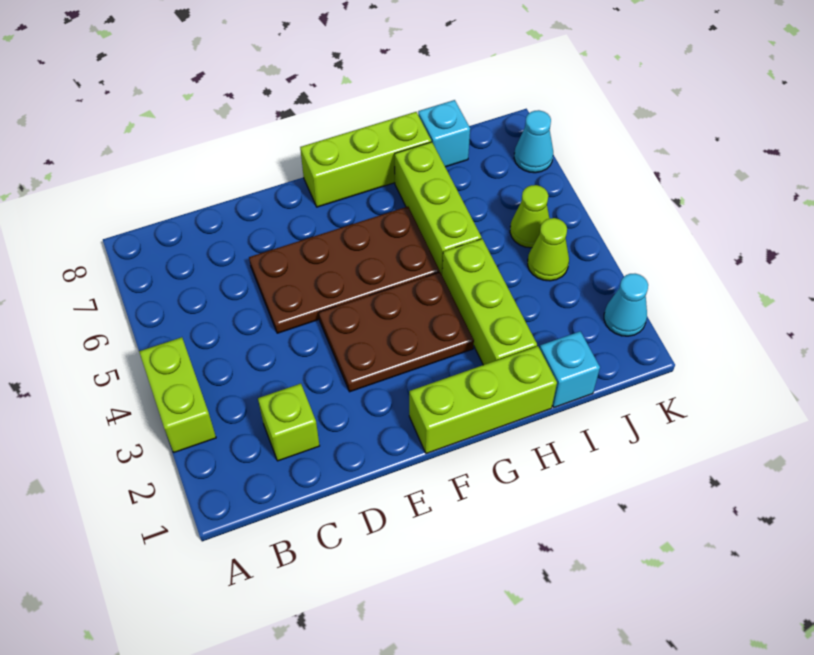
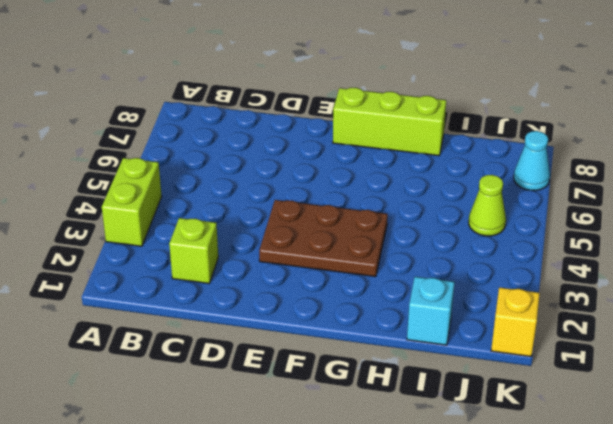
yellow 1x1 brick [491,287,540,357] -> none
none -> brown 2x4 plate [249,207,440,333]
none -> lime 1x3 brick [409,346,557,454]
none -> lime 1x3 brick [442,239,537,365]

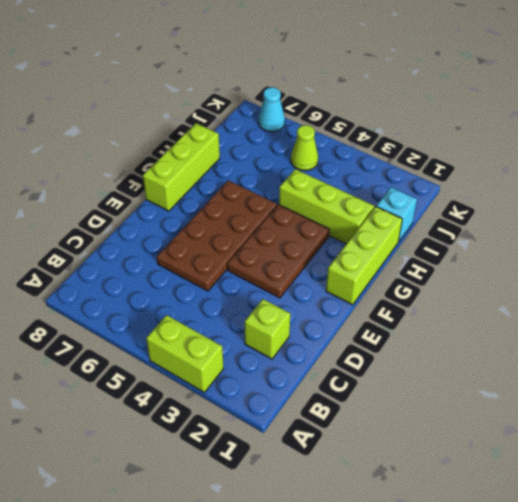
none -> lime 1x3 brick [395,142,482,274]
none -> cyan 1x1 brick [418,100,470,167]
none -> lime 1x1 cone [528,218,569,281]

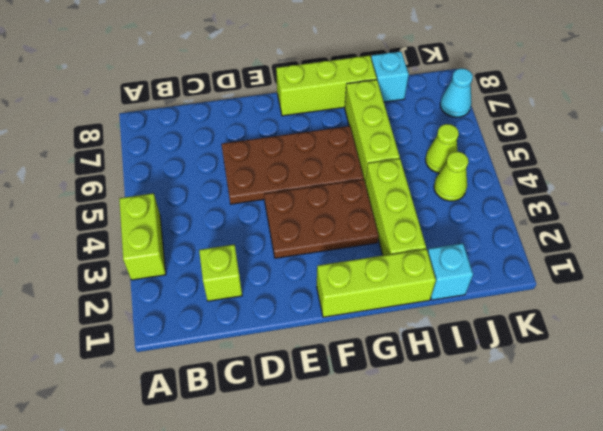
none -> cyan 1x1 cone [604,274,648,336]

